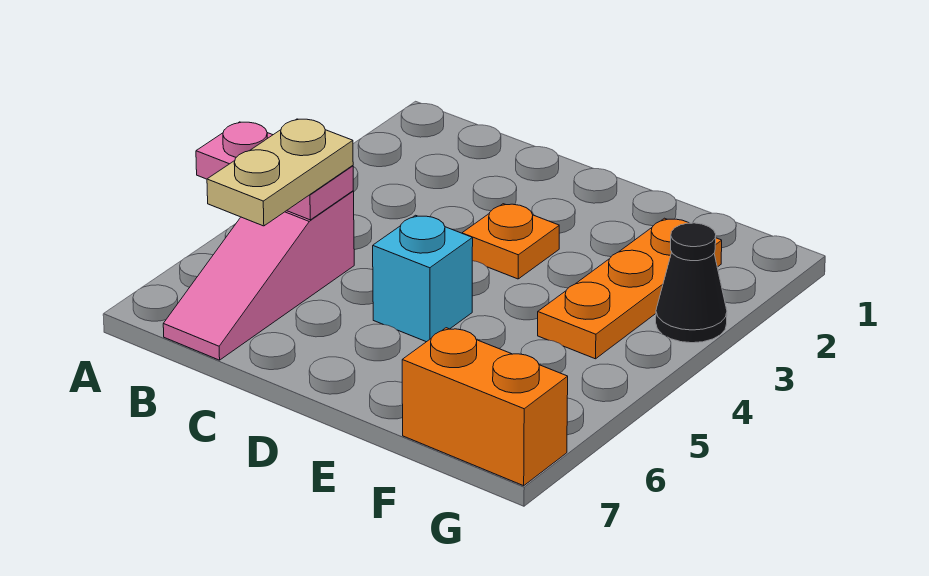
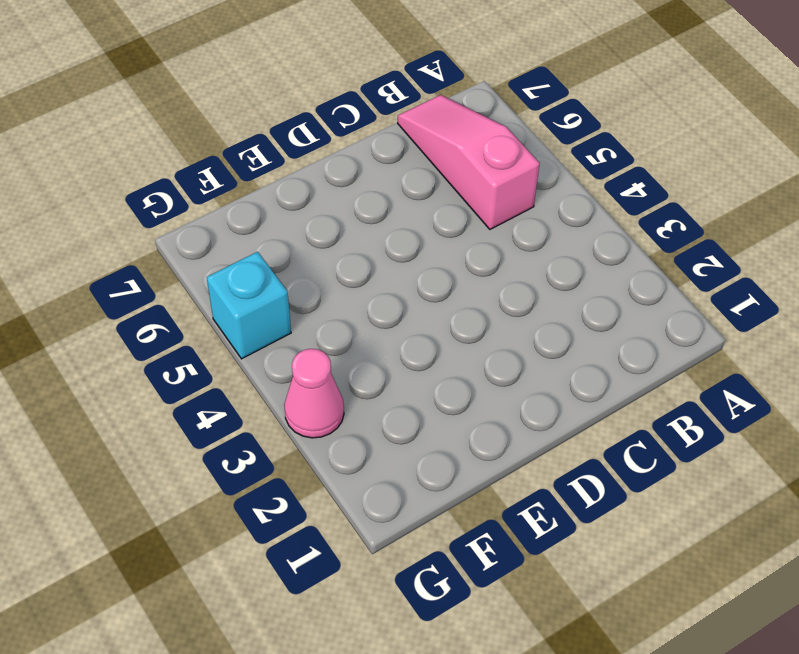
pink 1x1 cone [284,349,344,438] -> black 1x1 cone [656,223,727,343]
cyan 1x1 brick [207,252,291,359] -> cyan 1x1 brick moved to [373,215,473,342]
none -> orange 1x1 plate [462,204,559,279]
none -> orange 1x3 plate [538,218,722,359]

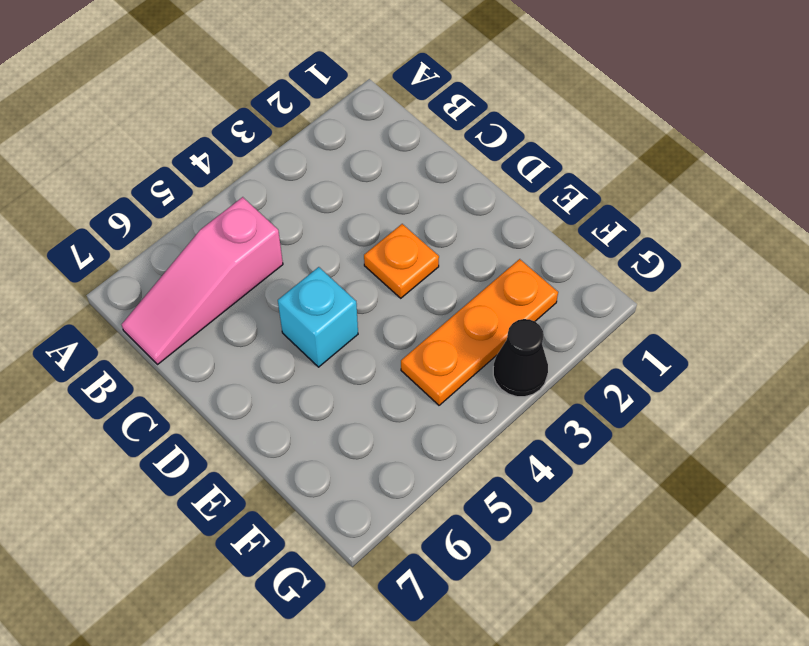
none -> orange 1x2 brick [402,328,568,486]
none -> pink 1x2 plate [196,122,353,220]

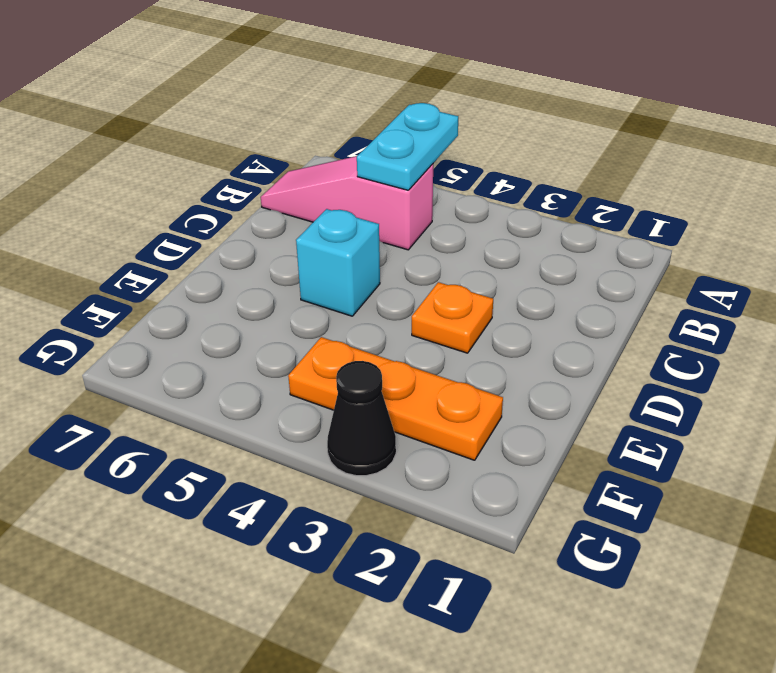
cyan 1x2 plate [357,103,458,190] -> pink 1x2 plate [196,122,353,220]
none -> orange 1x2 brick [402,328,568,486]
none -> tan 1x2 plate [207,119,353,226]

